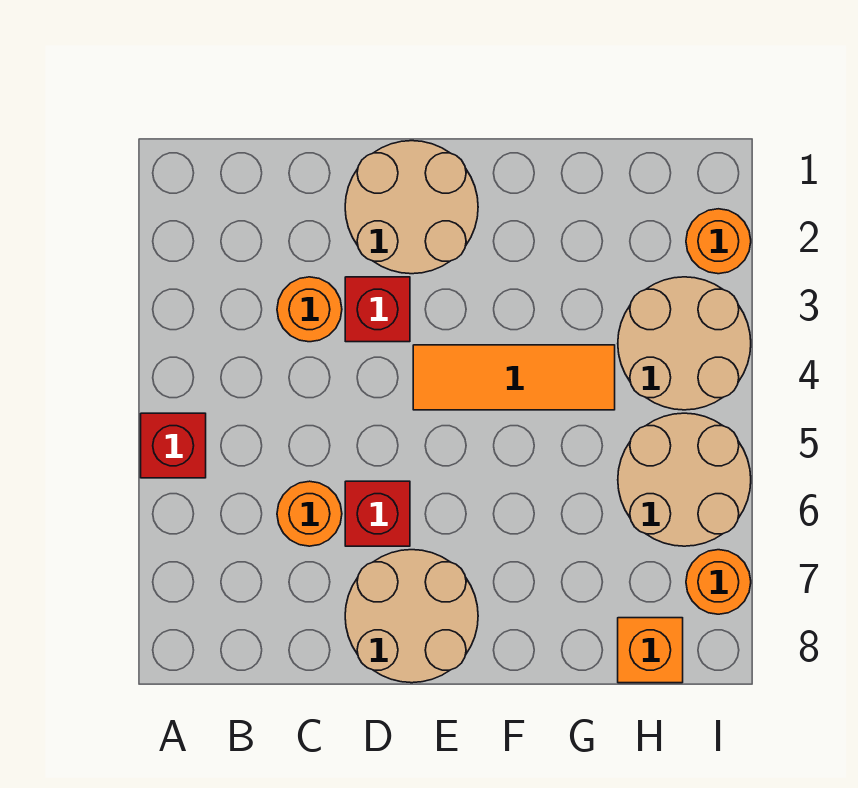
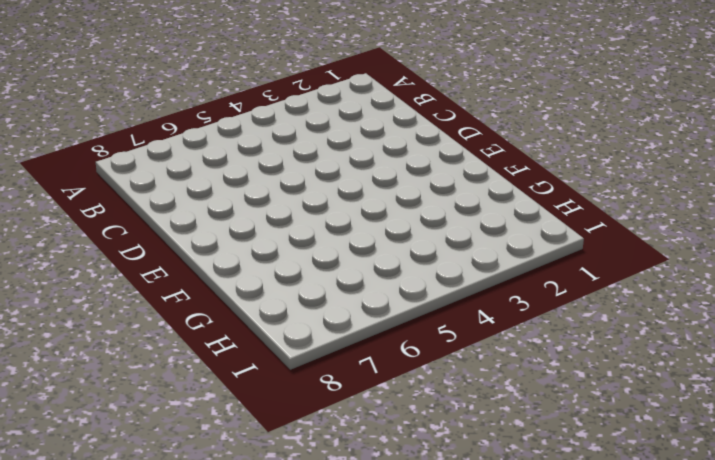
none -> red 1x1 brick [141,413,206,478]
none -> orange 1x1 round brick [277,277,342,342]
none -> orange 1x1 round brick [277,481,342,546]

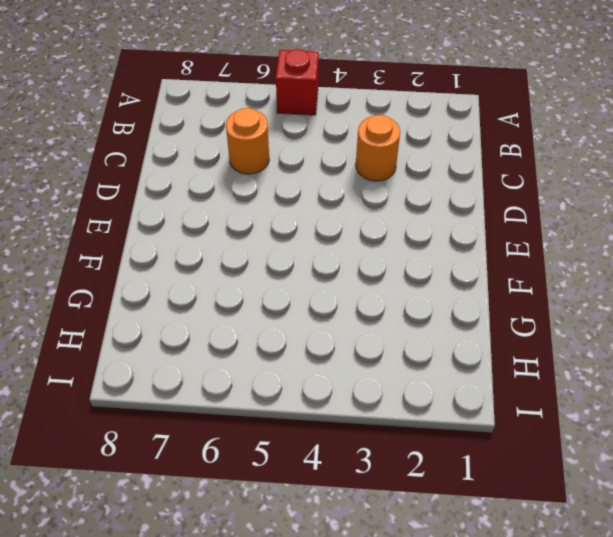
none -> tan 2x2 round brick [345,141,478,274]
none -> red 1x1 brick [345,277,410,342]
none -> red 1x1 brick [345,481,410,546]

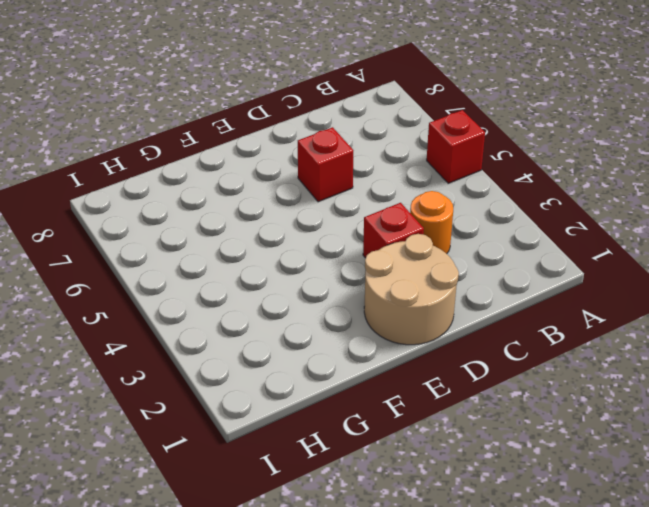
none -> orange 1x1 round brick [277,481,342,546]
none -> tan 2x2 round brick [345,550,478,683]
none -> orange 1x3 tile [413,345,615,410]

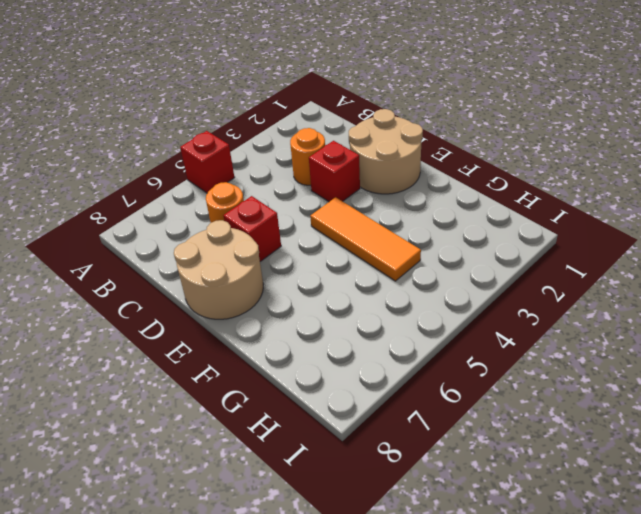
none -> tan 2x2 round brick [618,277,751,410]
none -> tan 2x2 round brick [618,413,751,546]
none -> orange 1x1 brick [618,618,683,683]

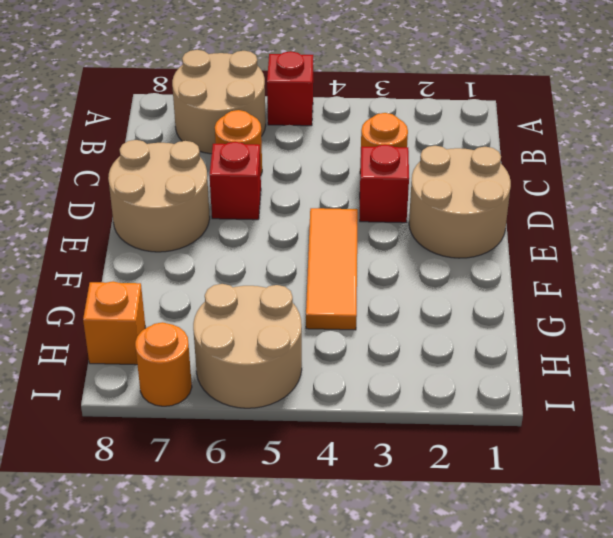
tan 2x2 round brick [172,50,266,154] -> tan 2x2 round brick moved to [618,277,751,410]
none -> orange 1x1 round brick [686,209,751,274]

